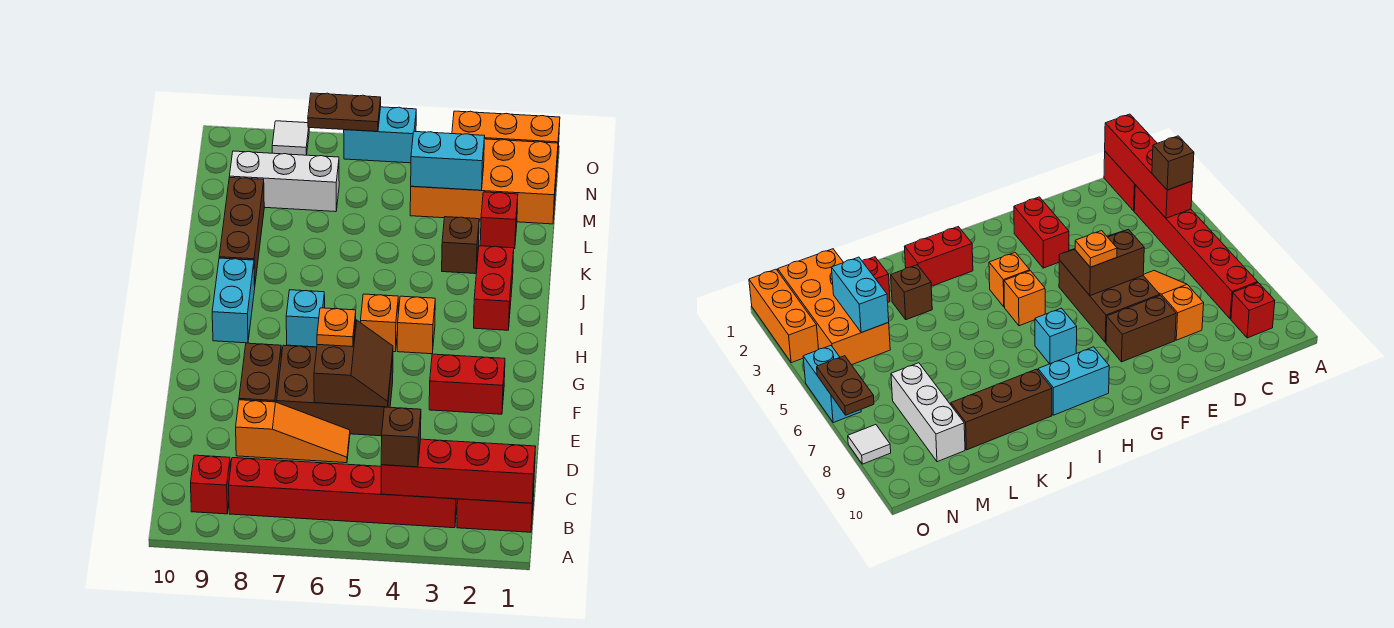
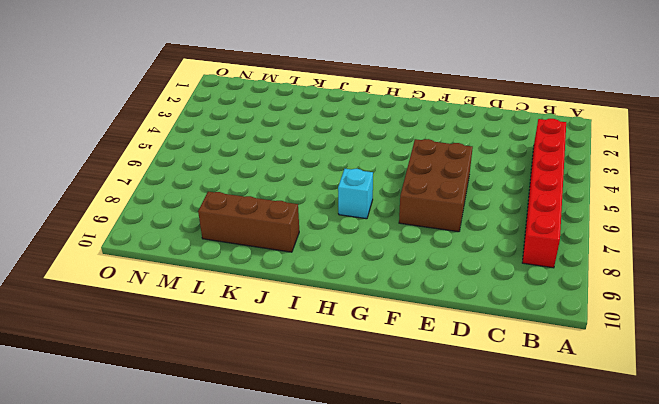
none -> red 1x2 brick [457,488,534,532]
none -> red 1x1 brick [191,455,230,514]
none -> orange 1x3 slope [236,400,350,463]

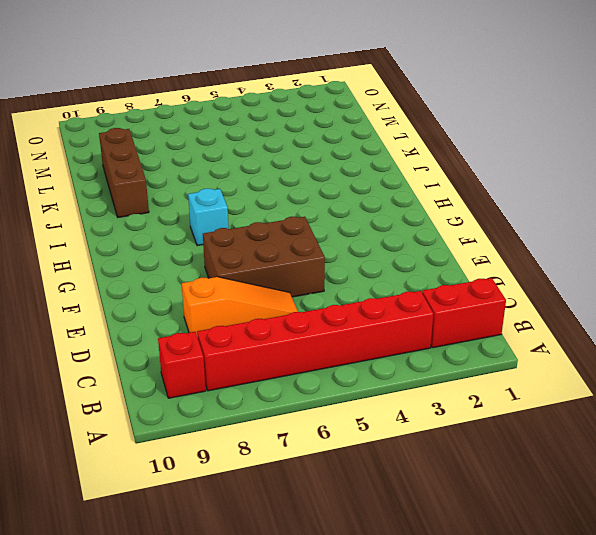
none -> brown 1x2 brick [239,343,281,402]
none -> red 1x2 brick [429,354,505,414]
none -> orange 1x1 brick [397,296,435,354]

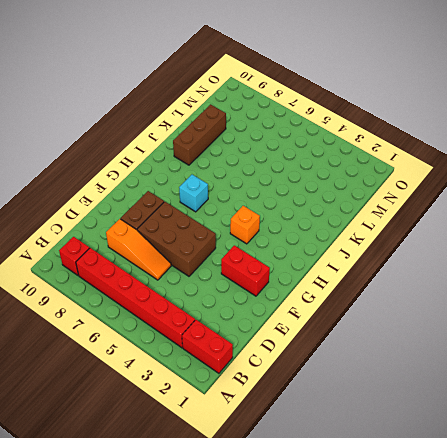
none -> orange 1x1 brick [361,294,398,352]
none -> cyan 1x2 brick [212,258,255,343]
none -> red 1x2 brick [474,246,514,330]

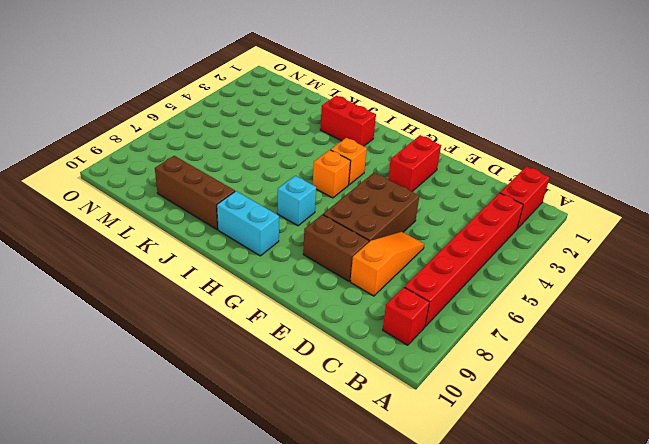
none -> brown 1x1 brick [442,217,479,274]
none -> red 1x1 brick [480,192,518,249]
none -> orange 2x4 brick [410,139,558,224]

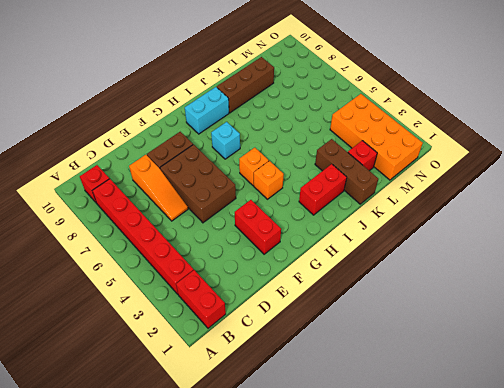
brown 1x3 brick [315,139,378,204] -> brown 1x1 brick [442,217,479,274]
none -> white 1x3 brick [229,151,339,212]
none -> orange 1x3 brick [452,111,560,162]
none -> cyan 1x2 brick [344,107,416,163]

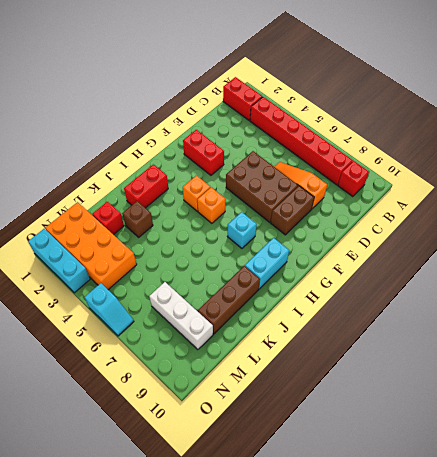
cyan 1x3 brick [28,229,90,293] -> orange 1x3 brick [452,111,560,162]
cyan 1x2 slope [85,283,134,336] -> cyan 1x2 brick [344,107,416,163]
none -> white 1x1 tile [272,121,309,155]
none -> red 1x4 brick [381,439,536,503]
none -> brown 2x2 slope [314,320,393,407]

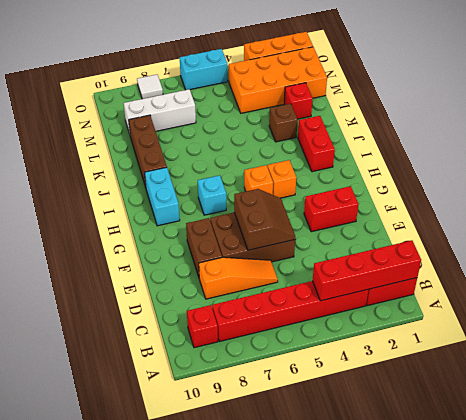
none -> cyan 1x2 brick [411,132,485,190]
none -> brown 1x2 plate [308,93,381,131]
none -> brown 1x1 brick [381,407,421,467]

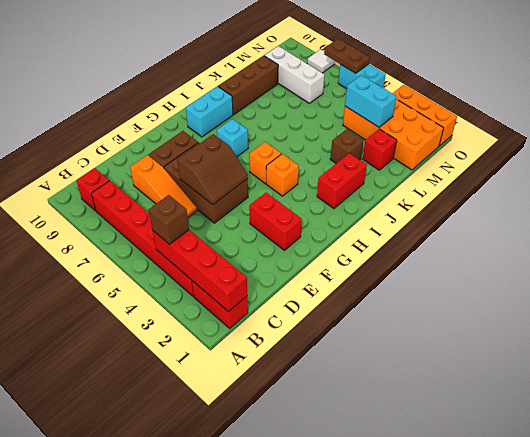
none -> orange 1x1 plate [317,308,356,347]

